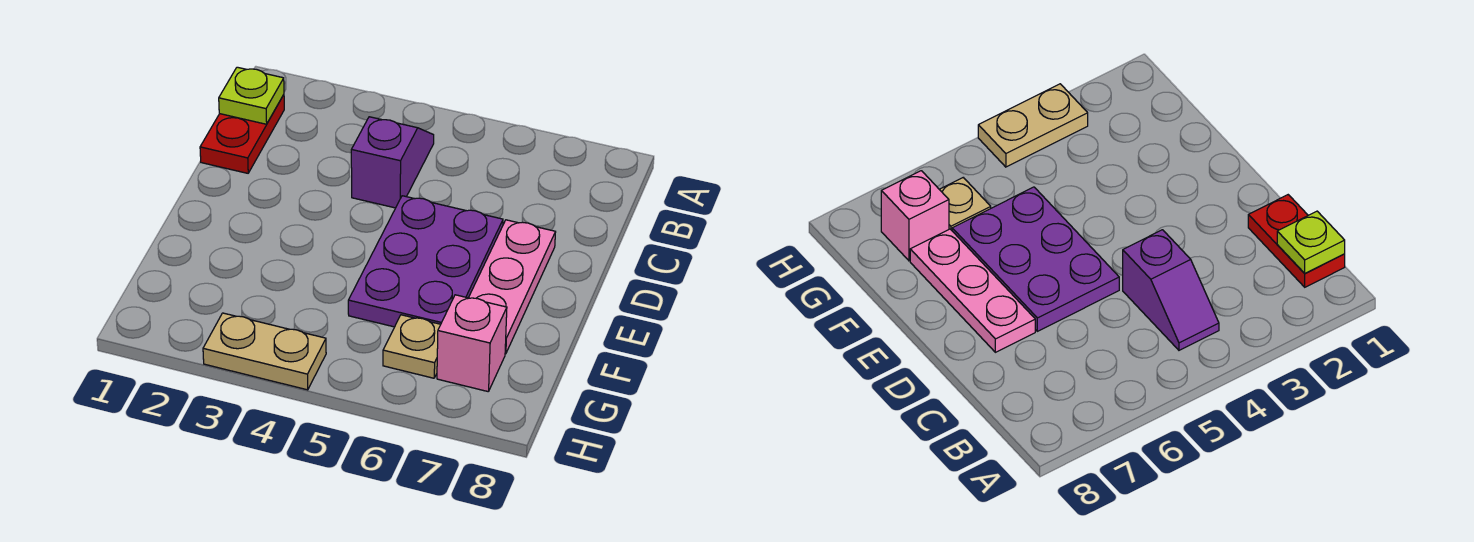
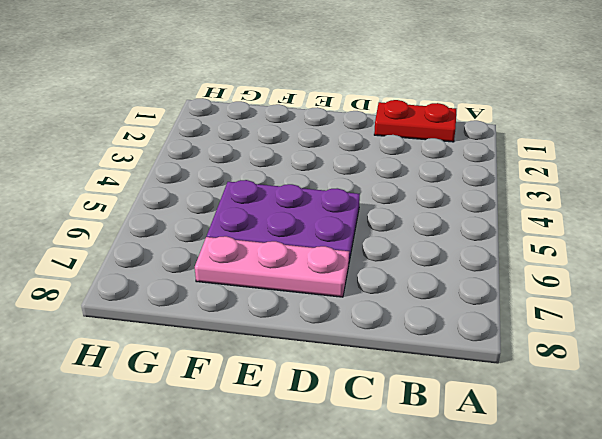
none -> purple 1x2 slope [351,117,434,208]
none -> tan 1x1 plate [383,315,441,378]

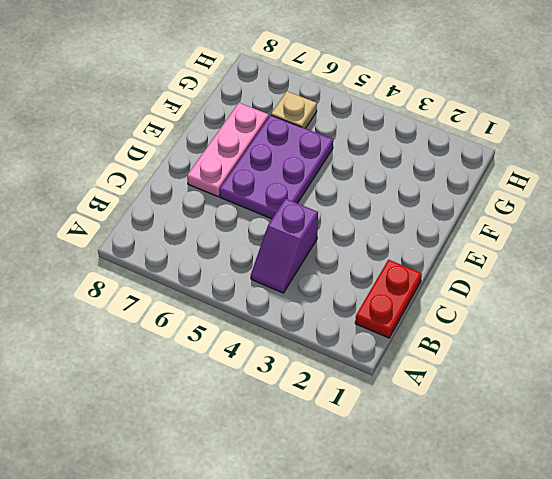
none -> pink 1x1 brick [437,295,507,392]
none -> tan 1x2 plate [203,313,326,390]

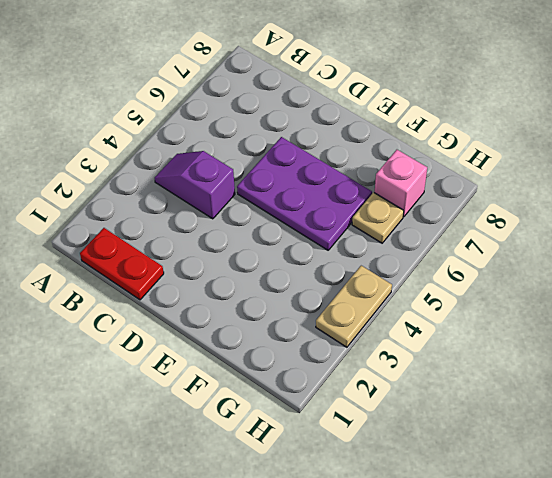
none -> pink 1x3 plate [469,220,556,354]
none -> lime 1x1 plate [219,67,284,124]

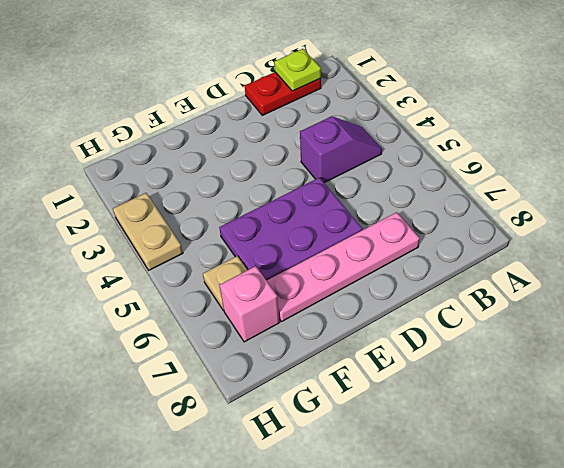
pink 1x4 plate [267,212,420,322] -> pink 1x3 plate [469,220,556,354]

